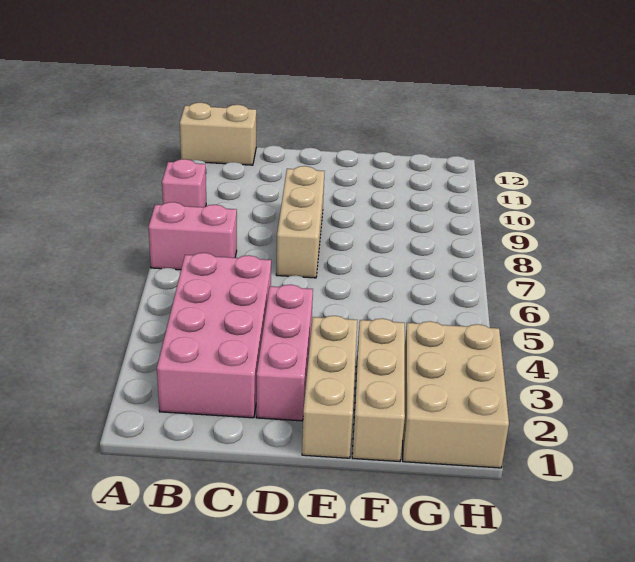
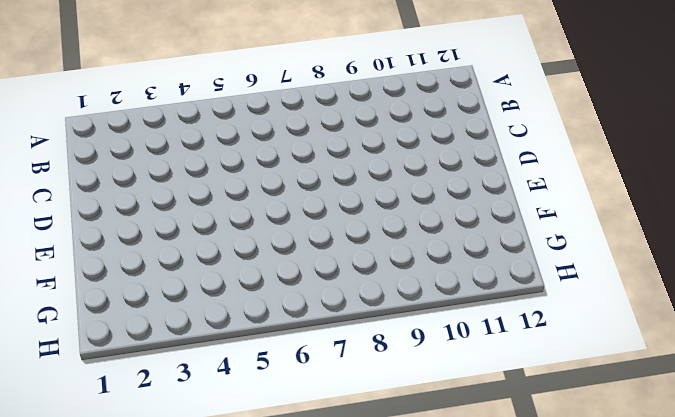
none -> pink 1x2 brick [149,202,237,270]
none -> pink 1x1 brick [162,159,206,207]

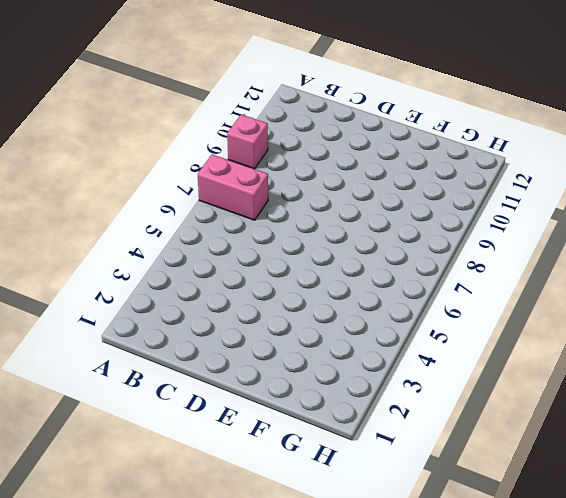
none -> tan 1x2 brick [180,103,256,165]
none -> pink 2x4 brick [157,253,271,418]

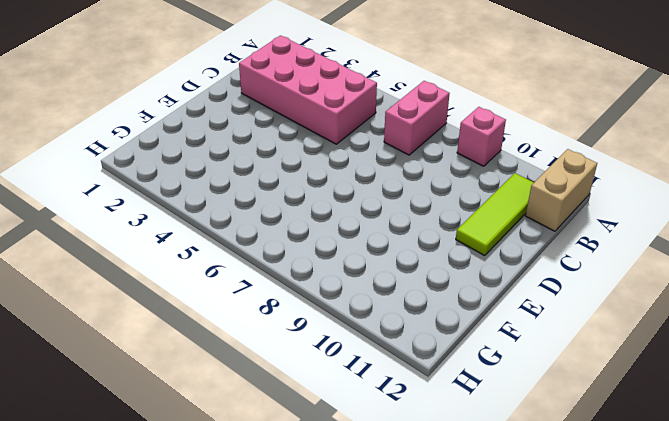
lime 1x3 tile [456,173,534,256] -> none
none -> pink 1x3 brick [256,285,313,421]
none -> tan 1x3 brick [276,166,325,278]

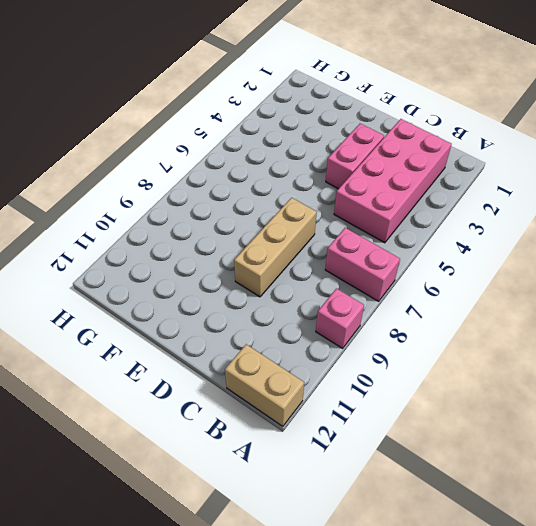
pink 1x2 brick [326,124,384,189] -> pink 1x3 brick [256,285,313,421]
none -> tan 1x3 brick [302,316,357,458]
none -> tan 1x3 brick [352,318,405,462]

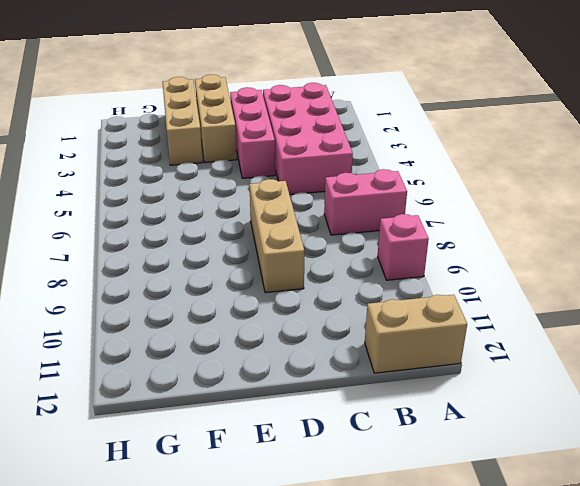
none -> tan 2x3 brick [403,321,509,468]

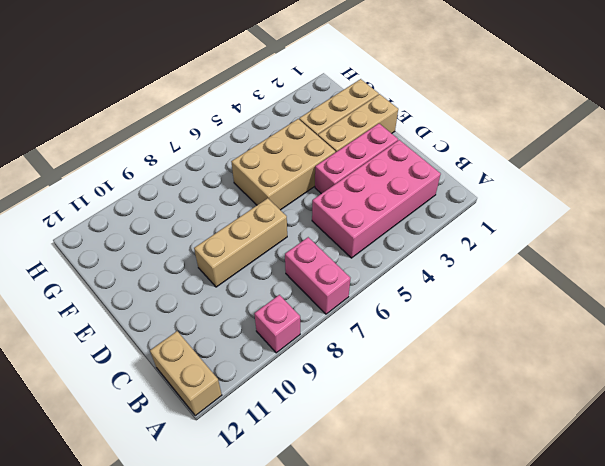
tan 2x3 brick [231,119,335,210] -> tan 2x3 brick moved to [403,321,509,468]

